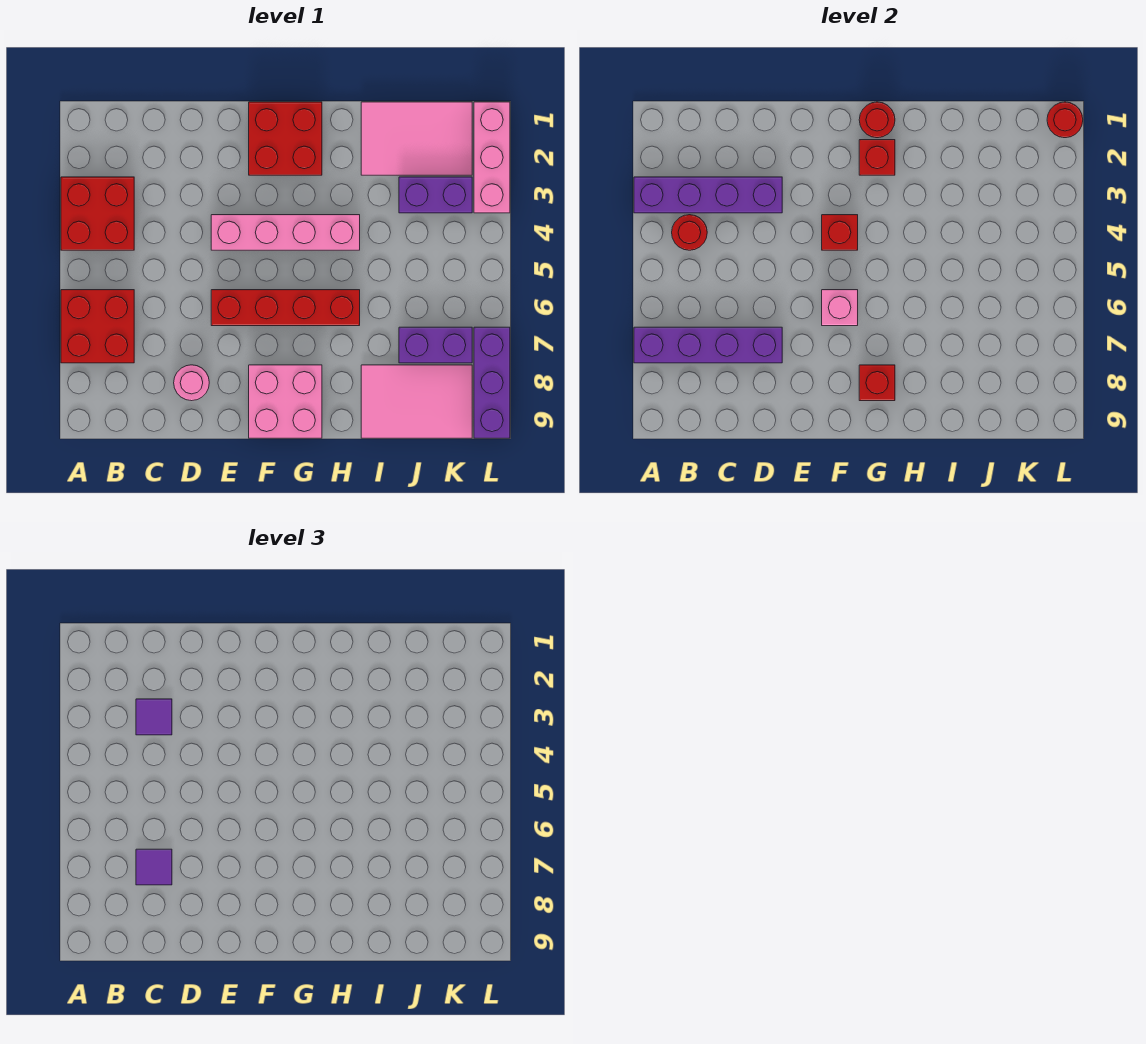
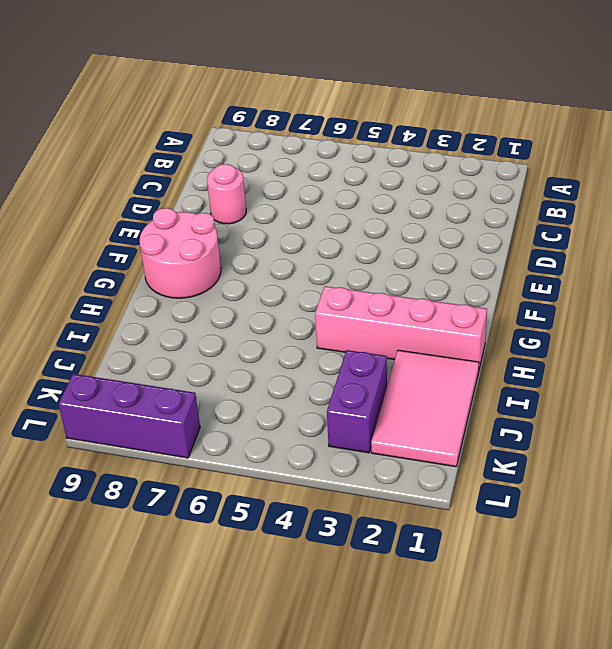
pink 2x2 round brick [140,208,221,298] -> pink 2x2 brick [249,365,322,438]
pink 1x4 brick [315,286,487,372] -> pink 1x4 brick turned to [211,215,360,250]
none -> red 2x2 brick [61,177,134,250]
none -> red 2x2 brick [61,290,134,363]
none -> red 1x4 brick [211,290,360,326]

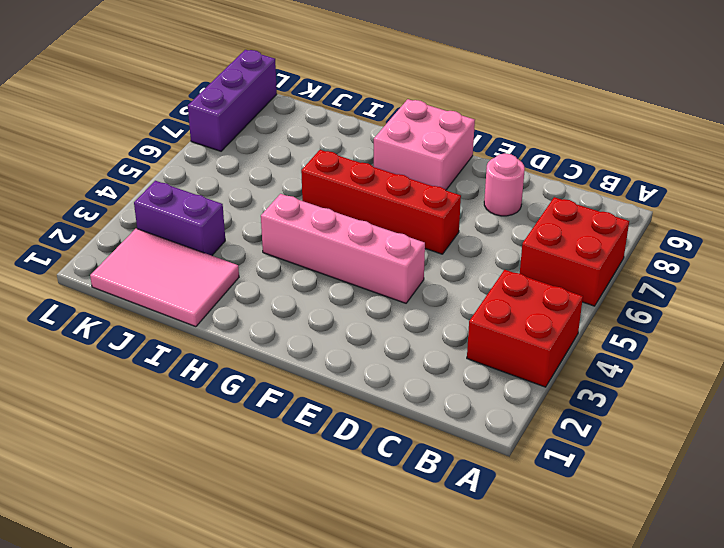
none -> red 2x2 brick [249,102,322,175]
none -> pink 2x3 tile [361,365,472,438]
none -> purple 1x2 brick [399,327,472,363]

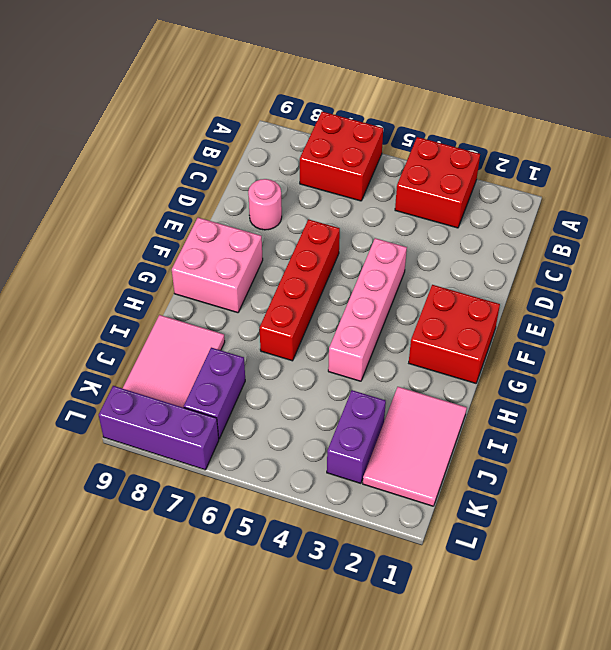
none -> pink 1x3 brick [474,102,510,213]
none -> purple 1x4 brick [634,177,782,213]
none -> purple 1x4 brick [634,327,782,363]

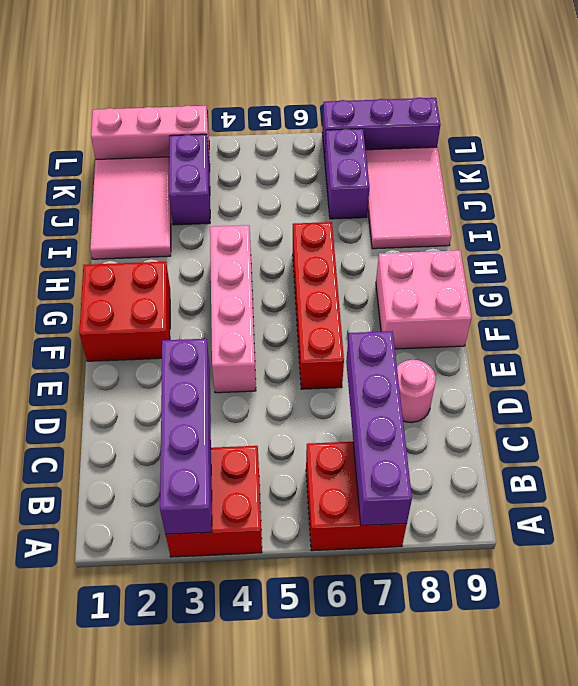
none -> red 1x1 round brick [672,215,707,250]
none -> red 1x1 brick [822,215,858,250]
none -> pink 1x1 brick [822,290,858,326]

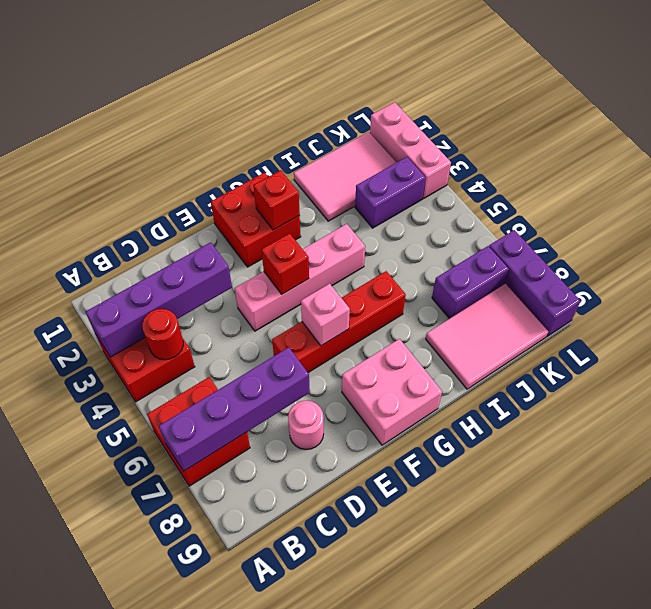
none -> red 1x1 round brick [859,102,895,138]
none -> red 1x1 brick [859,365,895,401]
none -> red 1x1 round brick [1047,102,1083,138]

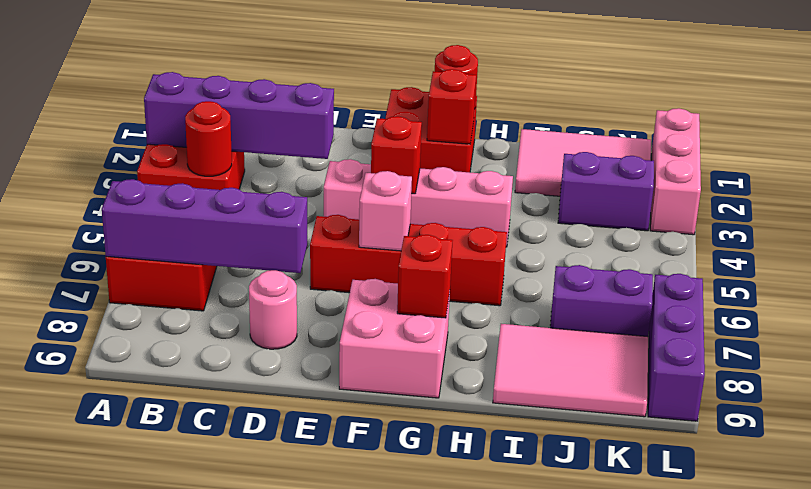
none -> red 1x1 round brick [1047,102,1083,138]
none -> purple 1x1 tile [136,699,172,735]
none -> purple 1x1 tile [136,849,172,885]

